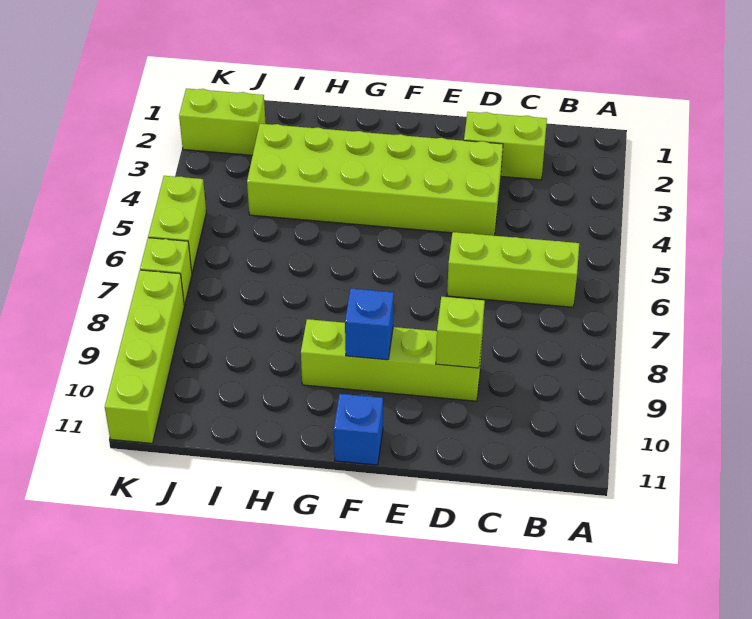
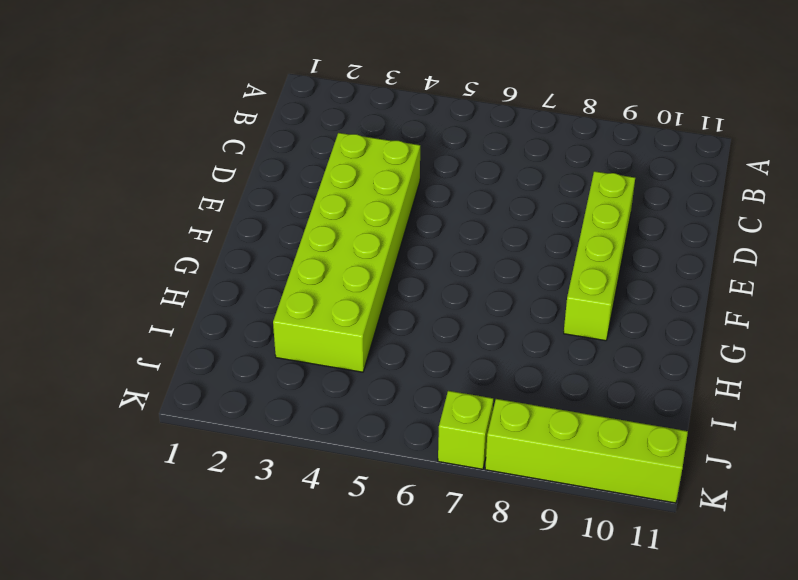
none -> lime 1x3 brick [447,232,579,307]
none -> lime 1x2 brick [464,112,547,180]

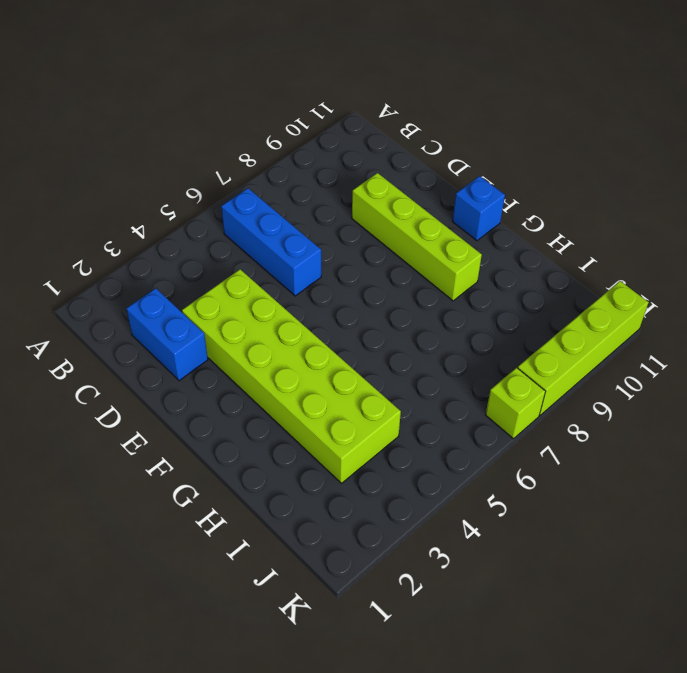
blue 1x3 brick [221,188,321,296] -> lime 1x3 brick [447,232,579,307]
blue 1x2 brick [126,288,208,381] -> lime 1x2 brick [464,112,547,180]
none -> lime 1x2 brick [179,89,266,155]
none -> lime 1x2 brick [148,176,206,272]

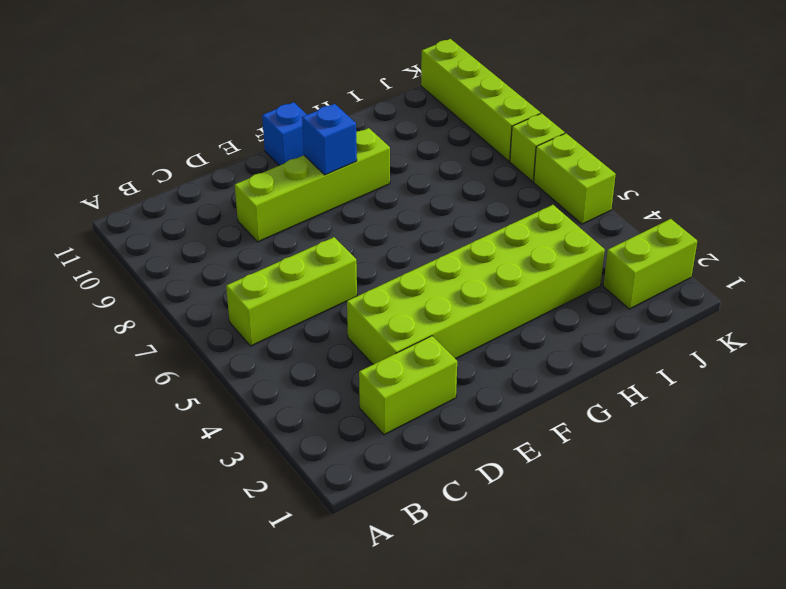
none -> lime 1x1 brick [436,297,485,368]

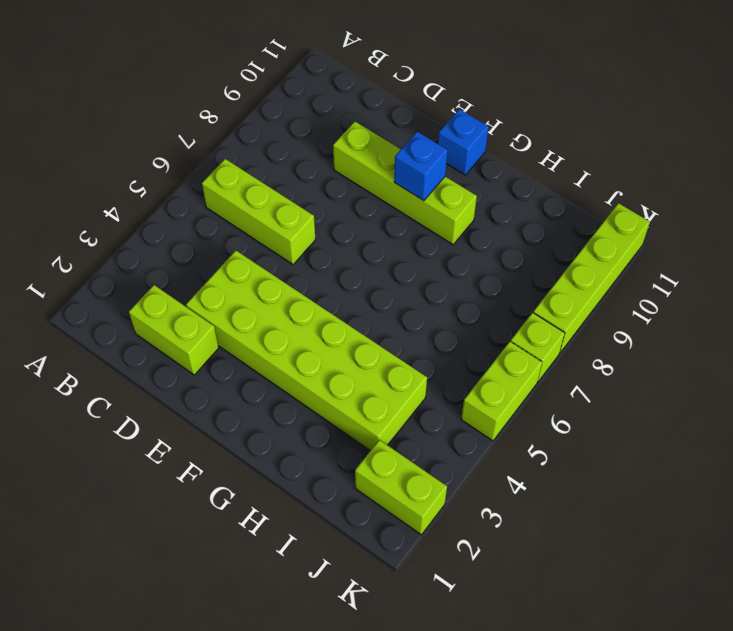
none -> lime 1x1 brick [436,297,485,368]

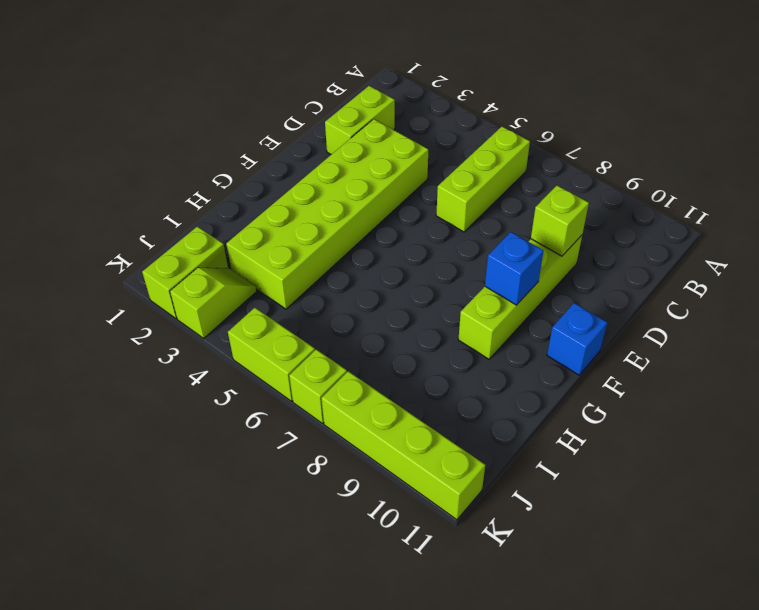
lime 1x2 slope [170,267,257,338] -> none

